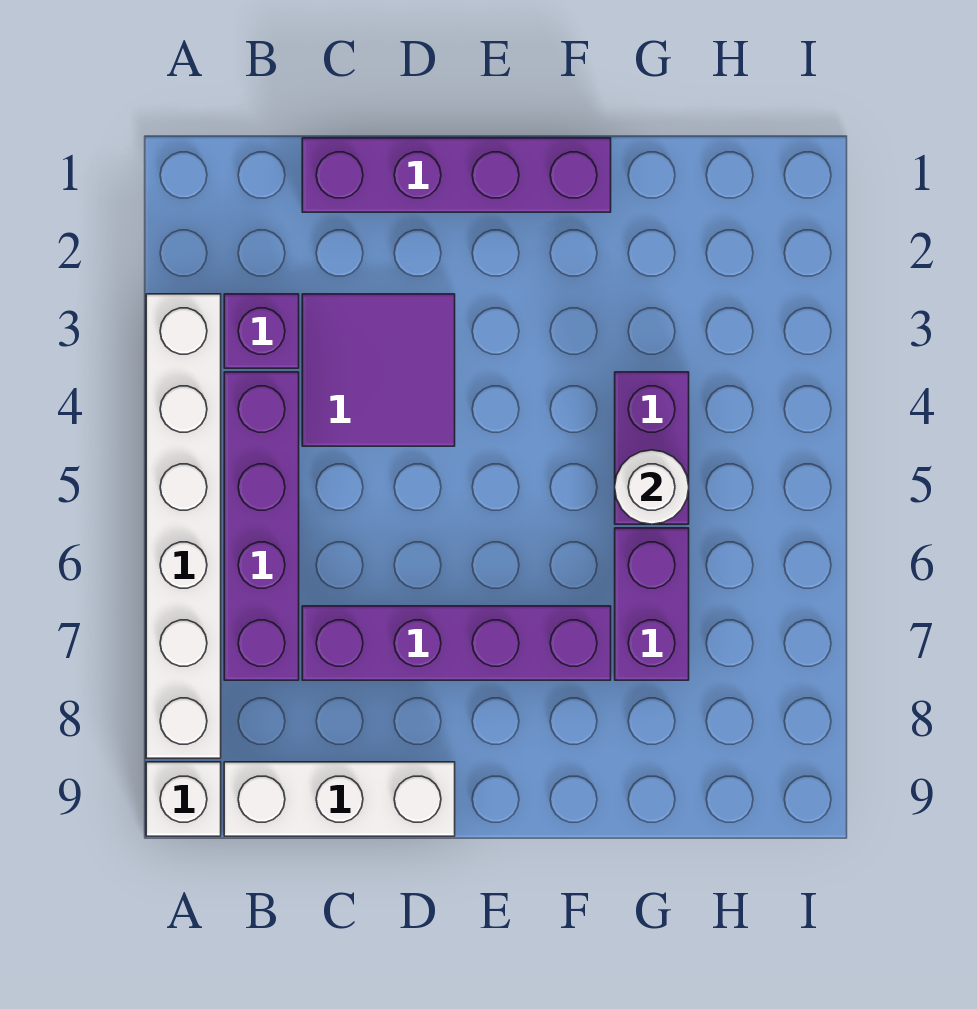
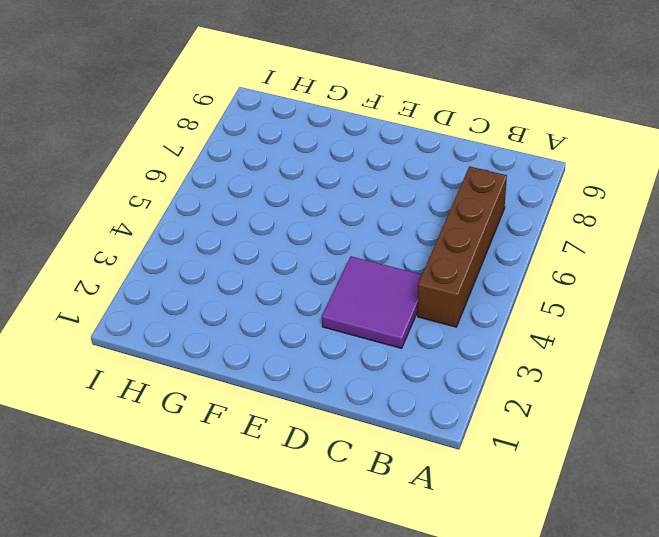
brown 1x4 brick [418,166,507,327] -> purple 1x4 brick [224,372,299,680]
none -> white 1x6 brick [146,294,221,758]
none -> white 1x1 brick [146,762,221,836]

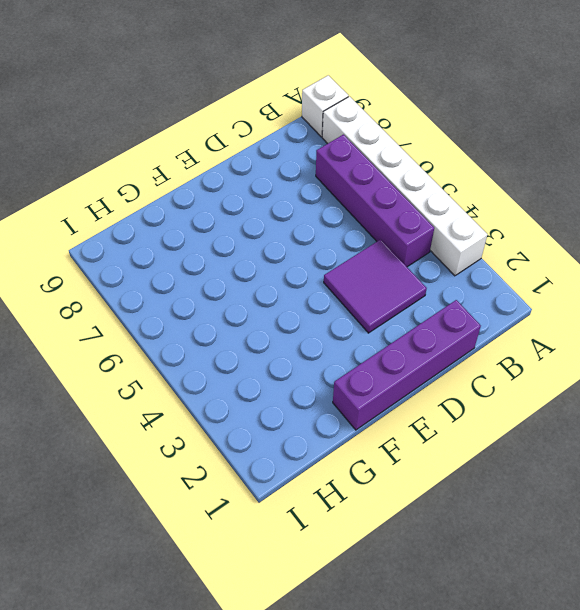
none -> purple 1x1 brick [224,294,299,368]
none -> white 1x3 brick [224,762,455,836]

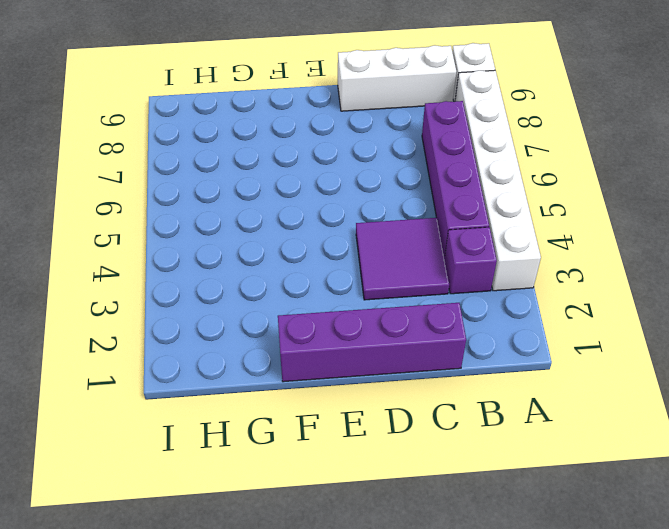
none -> purple 1x4 brick [302,606,611,680]
none -> purple 1x2 brick [615,372,689,524]

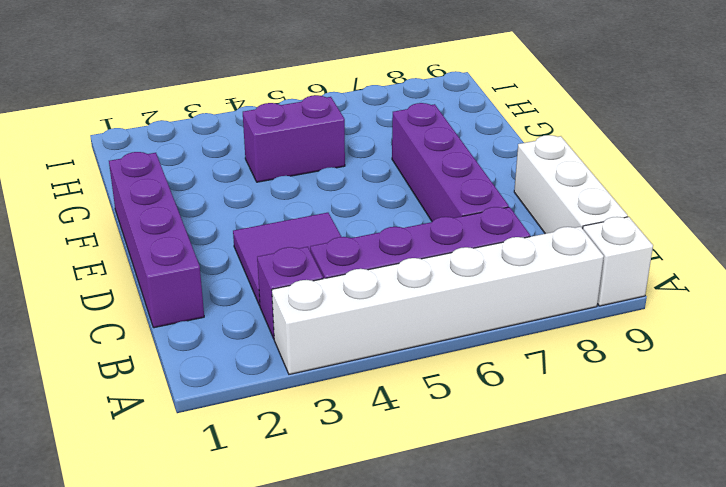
none -> purple 1x2 brick [615,528,689,680]
none -> white 1x1 round brick [615,450,689,524]

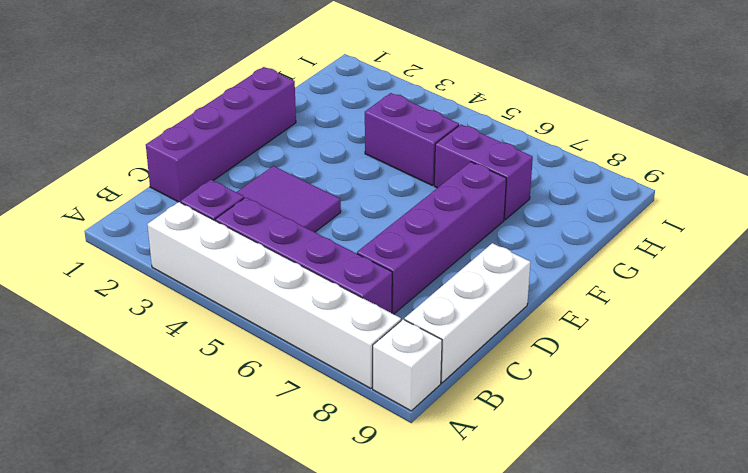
none -> white 1x1 round brick [615,450,689,524]

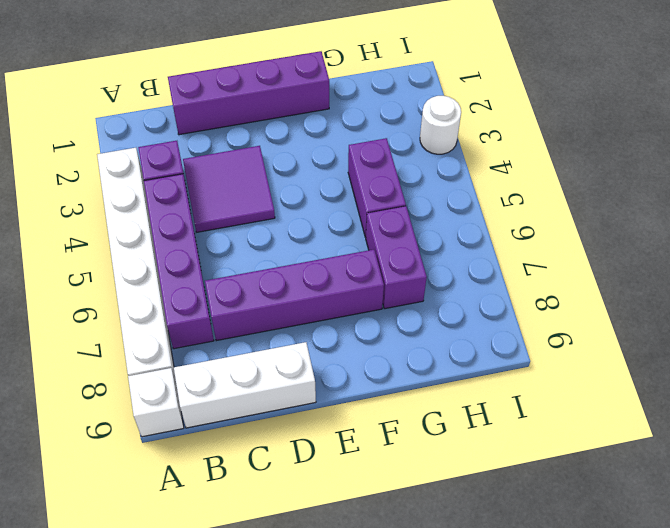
white 1x1 round brick [420,96,461,154] -> white 1x1 round brick moved to [615,450,689,524]

